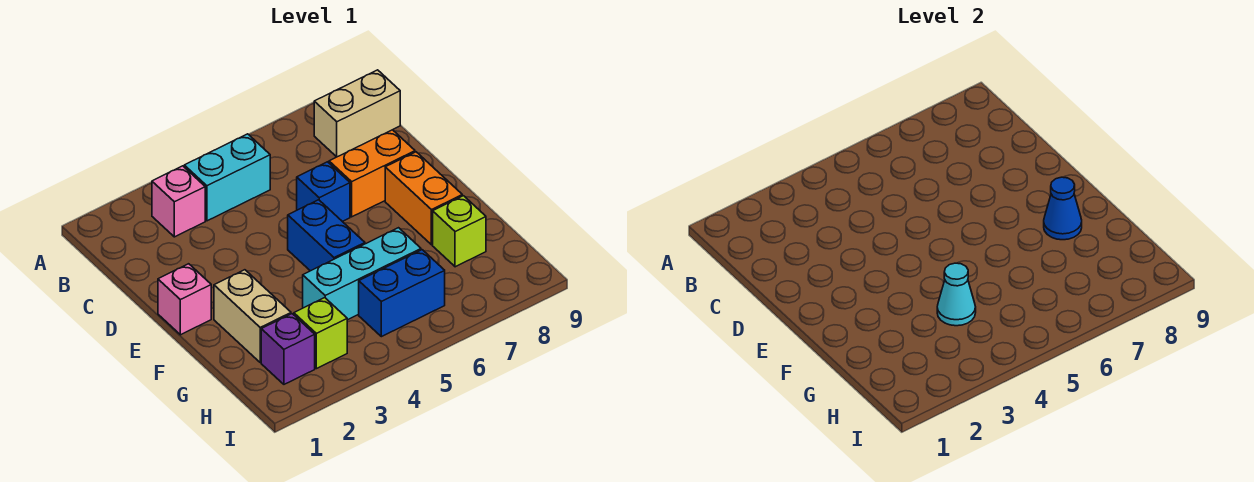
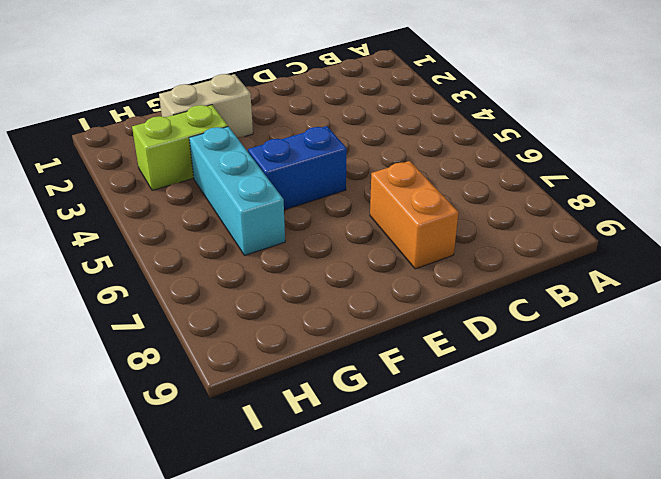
lime 1x2 brick [132,105,228,191] -> lime 1x1 brick [294,298,347,369]
none -> pink 1x1 brick [152,166,205,237]
none -> cyan 1x2 brick [184,134,270,221]
none -> tan 1x2 brick [314,70,400,157]

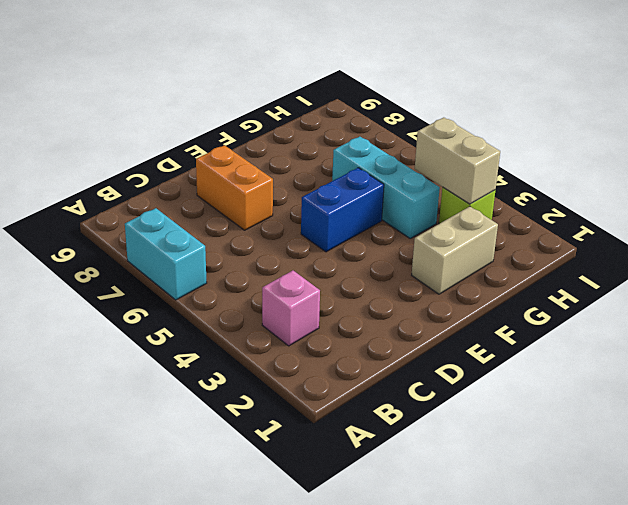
cyan 1x2 brick [125,208,207,300] -> cyan 1x2 brick moved to [184,134,270,221]
tan 1x2 brick [415,118,500,204] -> tan 1x2 brick moved to [314,70,400,157]
none -> blue 1x1 brick [297,162,350,222]
none -> pink 1x1 brick [158,264,211,335]
none -> orange 1x2 brick [385,152,462,245]

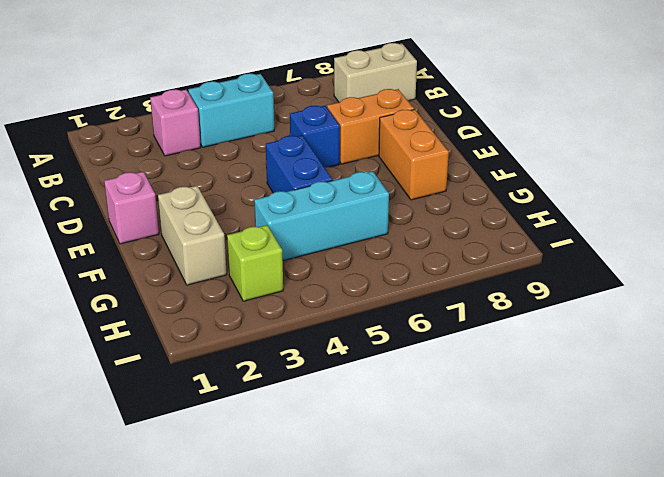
none -> lime 1x1 brick [433,196,486,267]
none -> purple 1x1 brick [261,314,315,384]
none -> blue 1x2 brick [359,250,445,337]

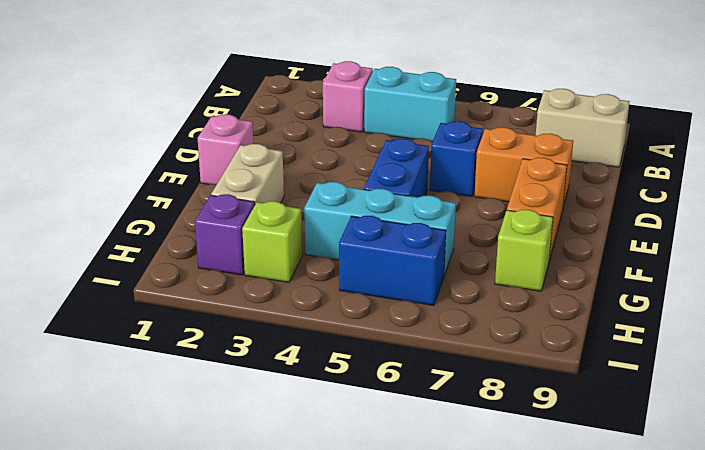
none -> blue 1x1 cone [1044,177,1082,240]
none -> cyan 1x1 cone [937,263,976,326]

